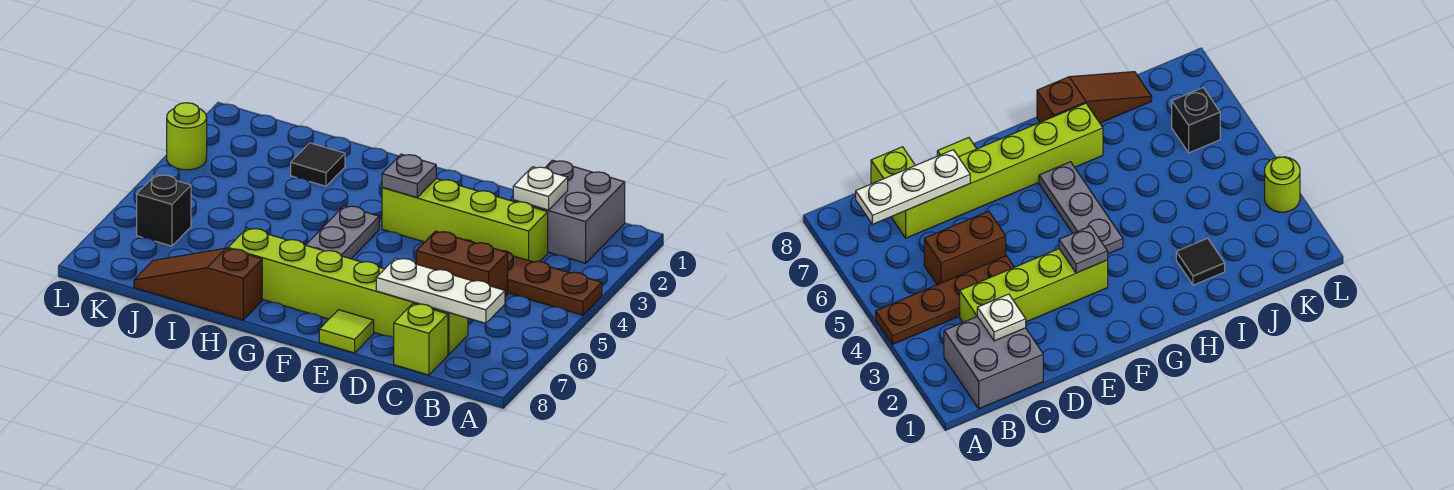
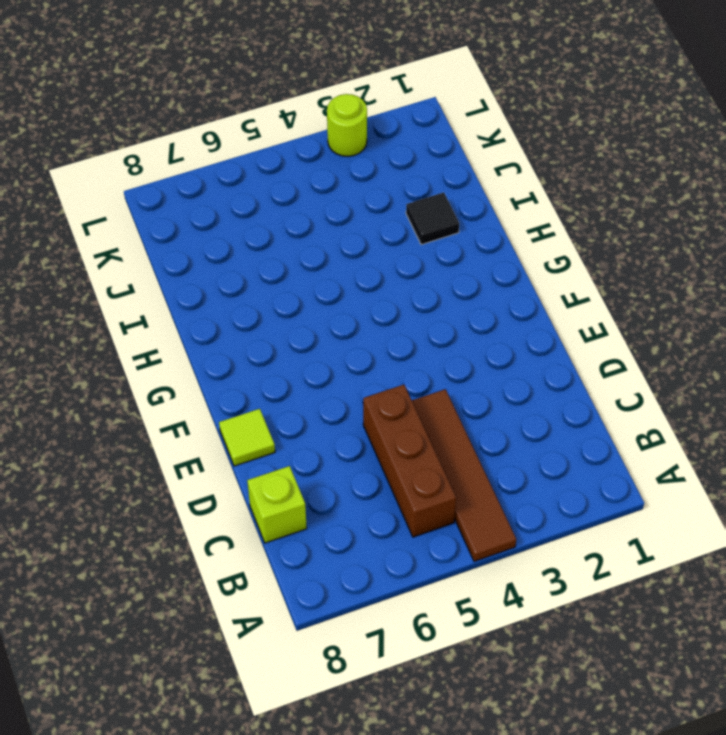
brown 1x4 tile [412,389,516,562] -> brown 1x4 plate [467,240,602,315]
brown 1x3 brick [363,385,456,537] -> brown 1x2 brick [416,231,508,297]
none -> grey 2x2 brick [513,160,625,263]
none -> lime 1x4 brick [382,179,548,262]
none -> lime 1x6 brick [228,228,468,355]

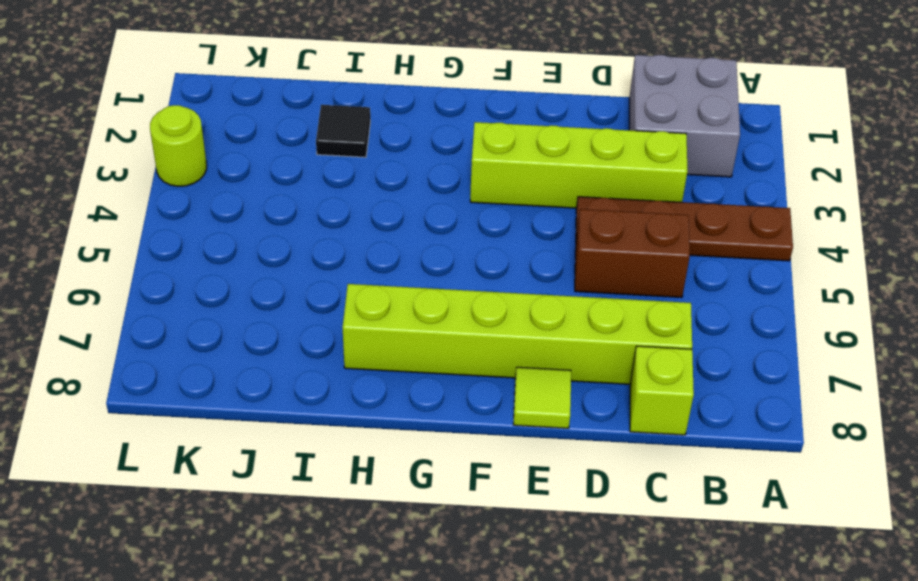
none -> grey 1x3 plate [306,206,379,259]
none -> brown 1x3 slope [134,248,262,320]
none -> black 1x1 brick [137,175,191,246]

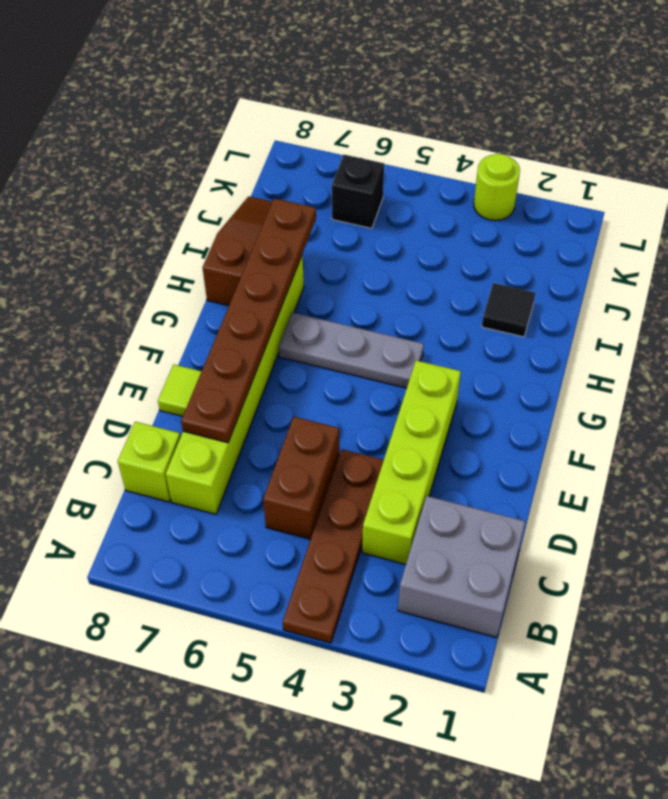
brown 1x6 plate [181,198,316,443] -> white 1x3 plate [376,258,505,323]
none -> white 1x1 plate [513,167,568,210]
none -> grey 1x1 plate [382,154,436,197]

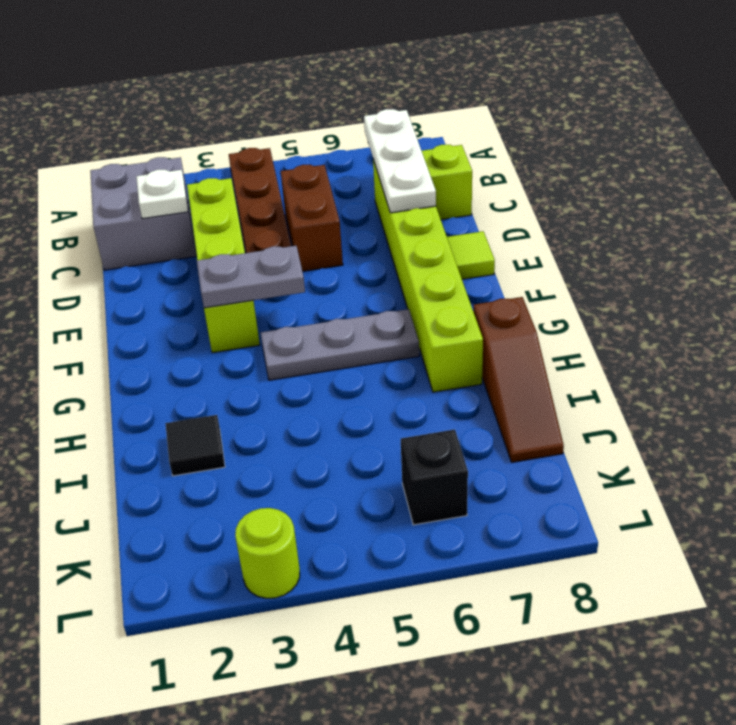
grey 1x2 plate [197,246,305,308] -> grey 1x1 plate [382,154,436,197]

